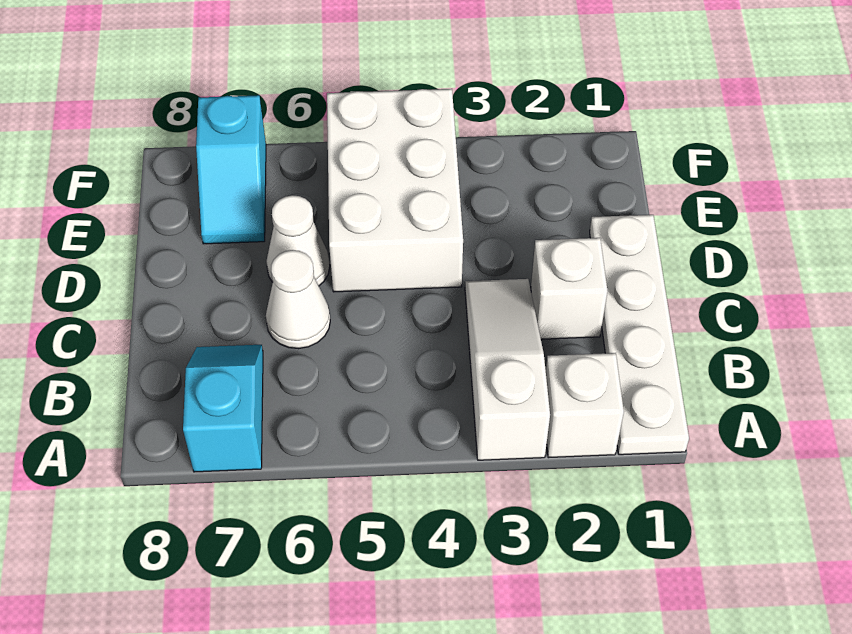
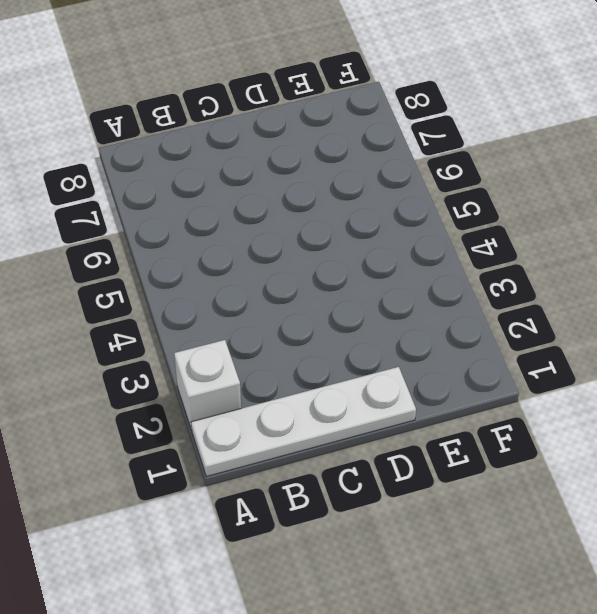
none -> white 1x3 slope [465,279,550,460]
none -> cyan 1x2 slope [183,345,263,472]

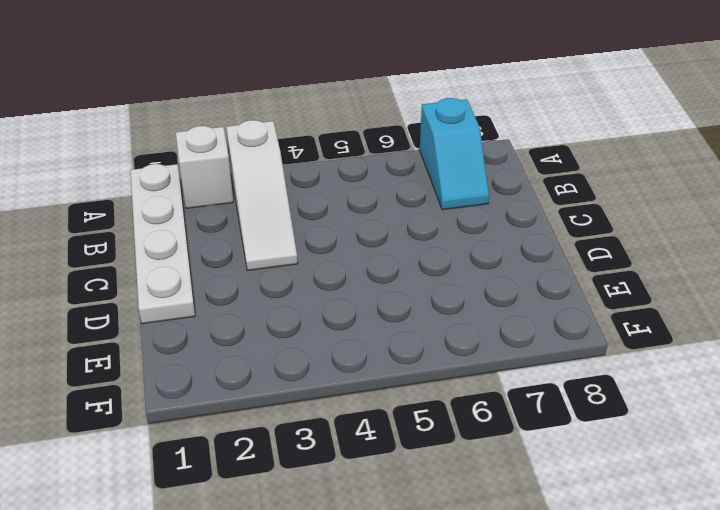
none -> white 1x1 brick [531,238,608,339]
none -> white 1x1 cone [266,250,330,349]

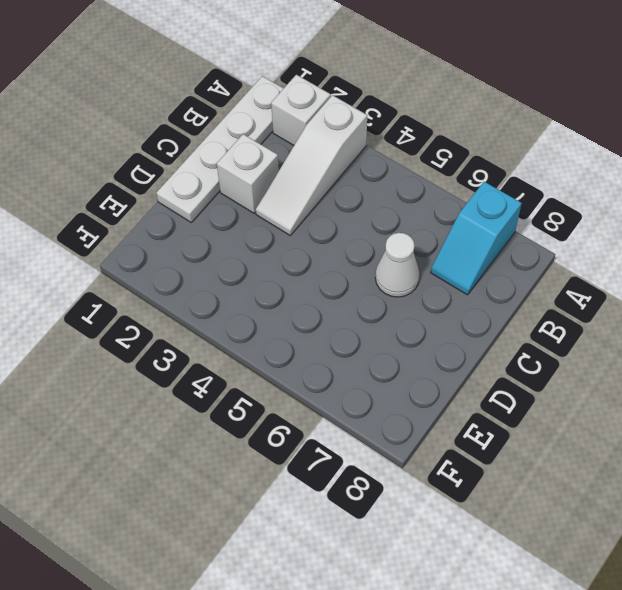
none -> white 2x3 brick [327,89,463,292]
none -> white 1x1 cone [266,195,330,286]

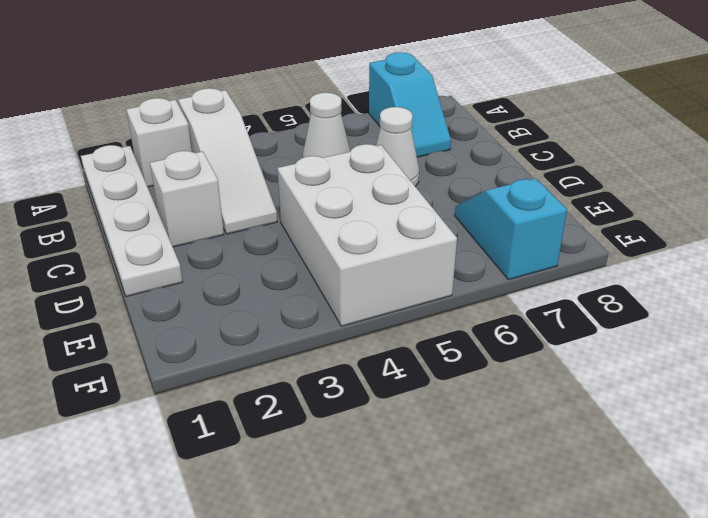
white 1x1 cone [302,93,350,158] -> white 1x1 cone moved to [266,195,330,286]

